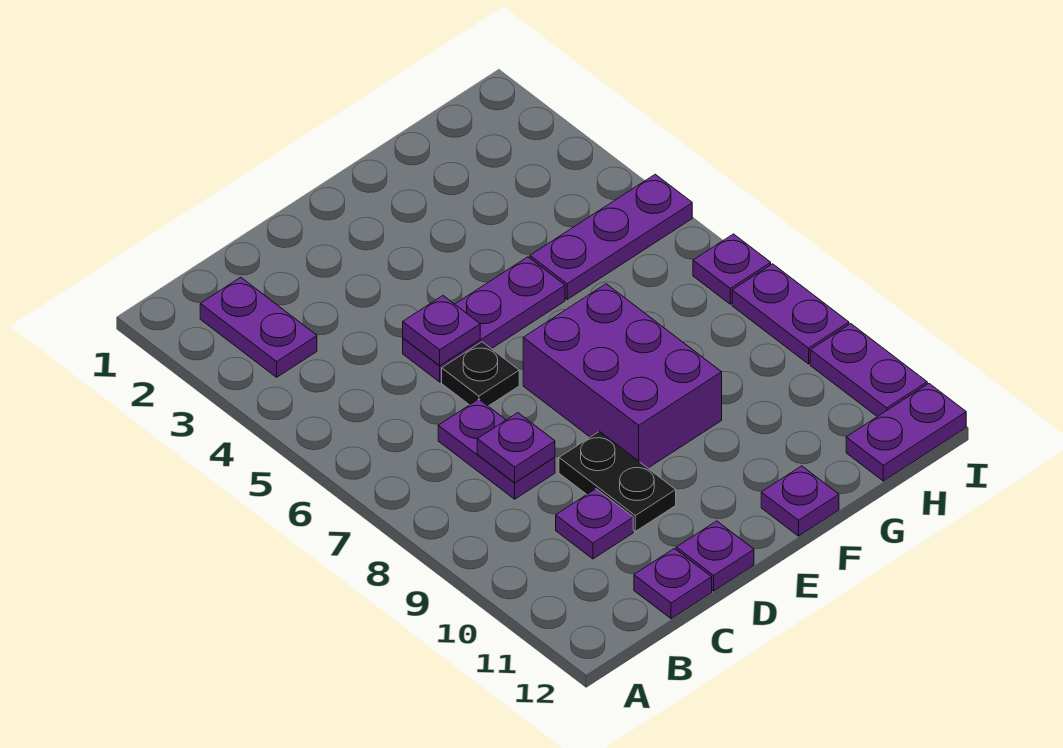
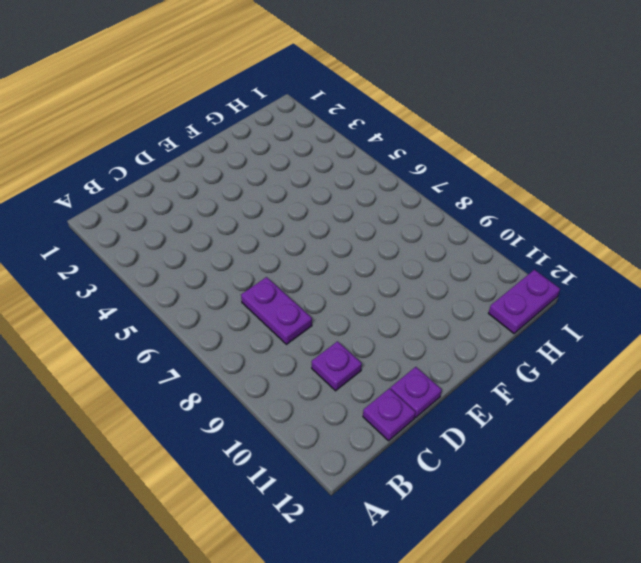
none -> purple 1x2 plate [200,277,317,377]
none -> purple 1x3 plate [403,257,565,382]
none -> black 1x1 plate [442,342,519,406]

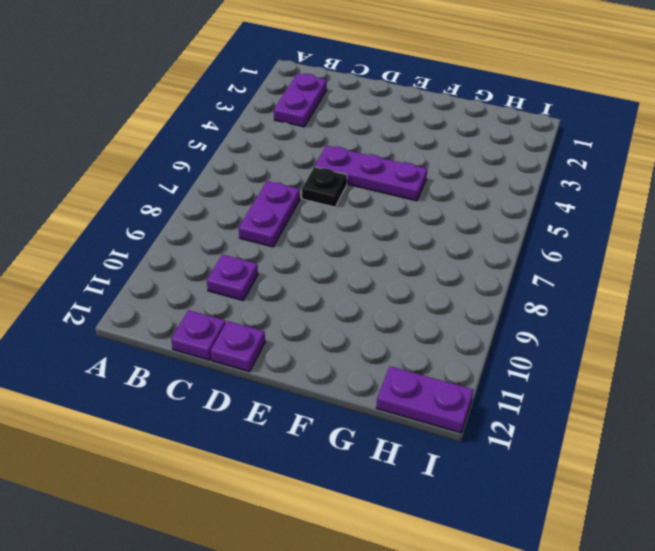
none -> black 1x2 plate [559,431,676,531]
none -> purple 2x3 brick [523,284,722,468]
none -> purple 1x1 plate [761,466,839,536]

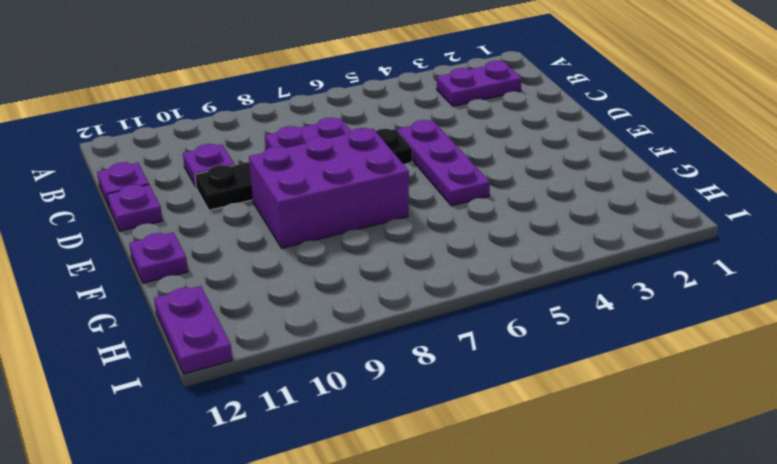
none -> purple 1x3 plate [530,174,692,299]
none -> purple 1x1 plate [693,234,771,304]
none -> purple 1x2 plate [732,264,849,364]

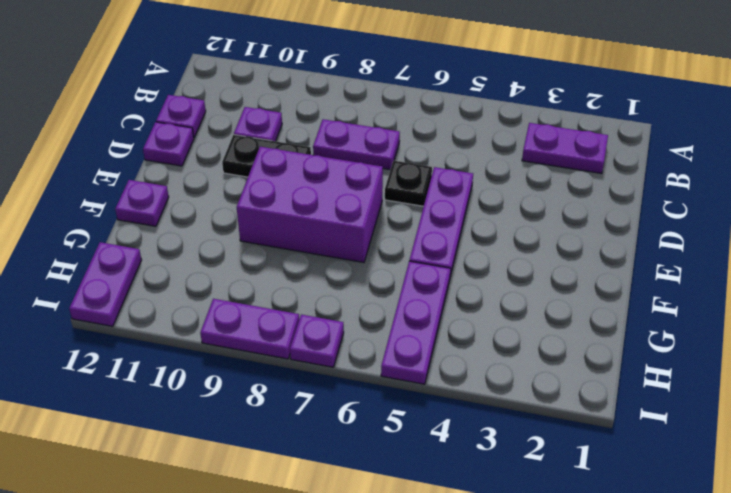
none -> purple 1x2 plate [810,324,927,417]
none -> purple 1x1 plate [477,413,555,483]
none -> purple 1x1 plate [403,296,480,366]

